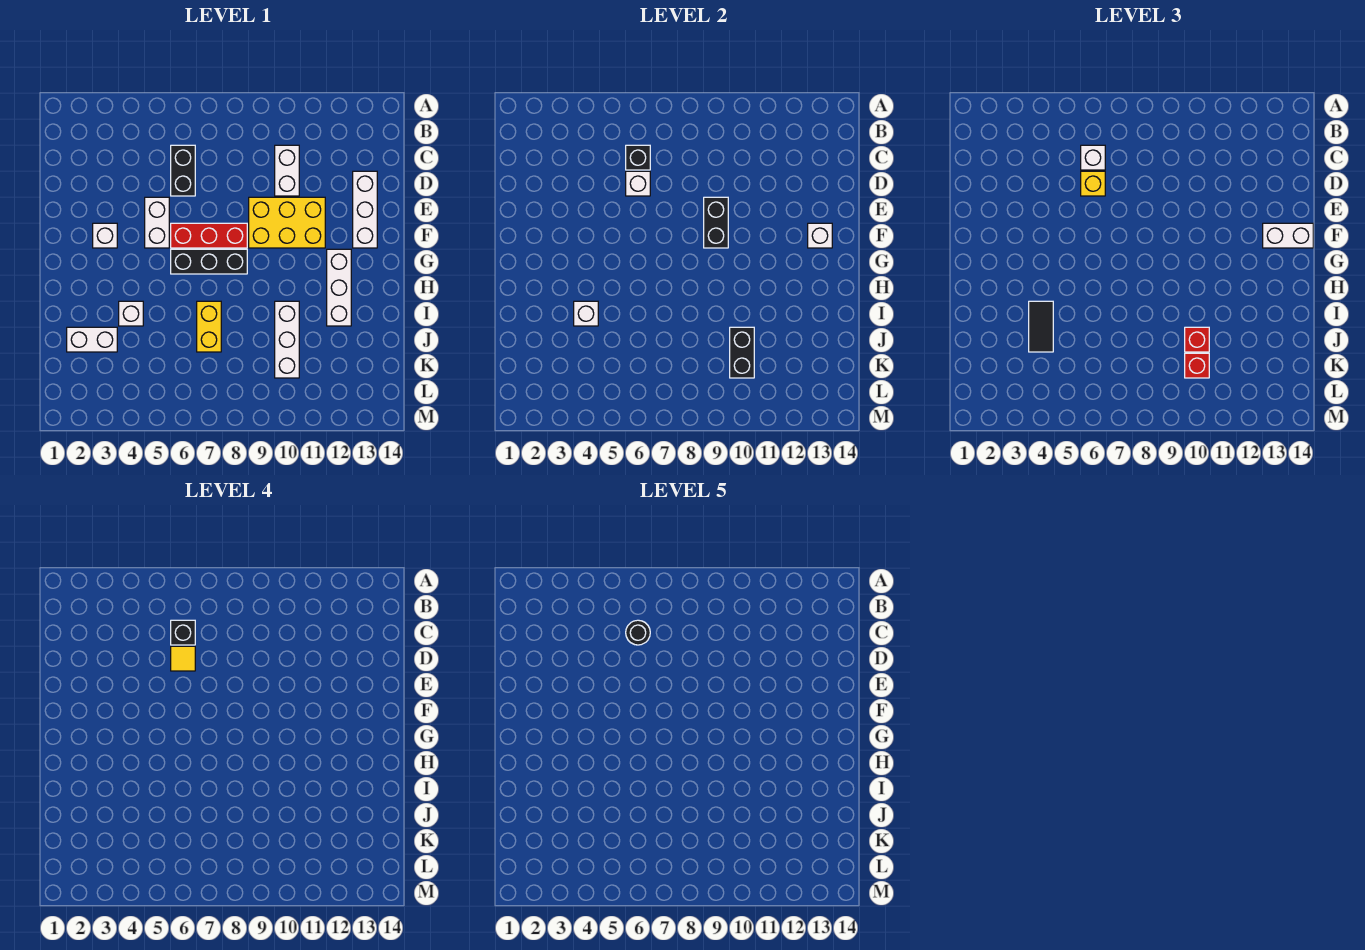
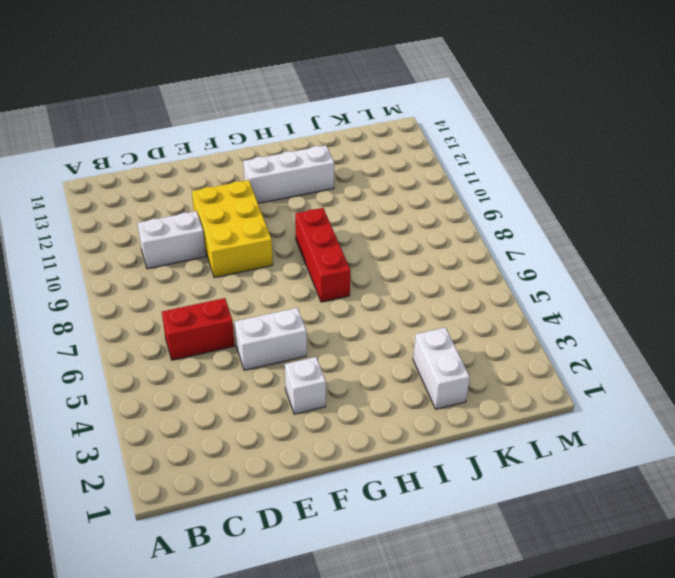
red 1x2 brick [162,298,235,360] -> black 1x2 brick [171,145,195,196]
red 1x3 brick [295,208,351,302] -> red 1x3 brick moved to [171,223,247,248]
none -> white 1x3 brick [353,171,377,248]
none -> black 1x3 brick [171,249,247,274]
none -> white 1x1 brick [119,301,143,326]

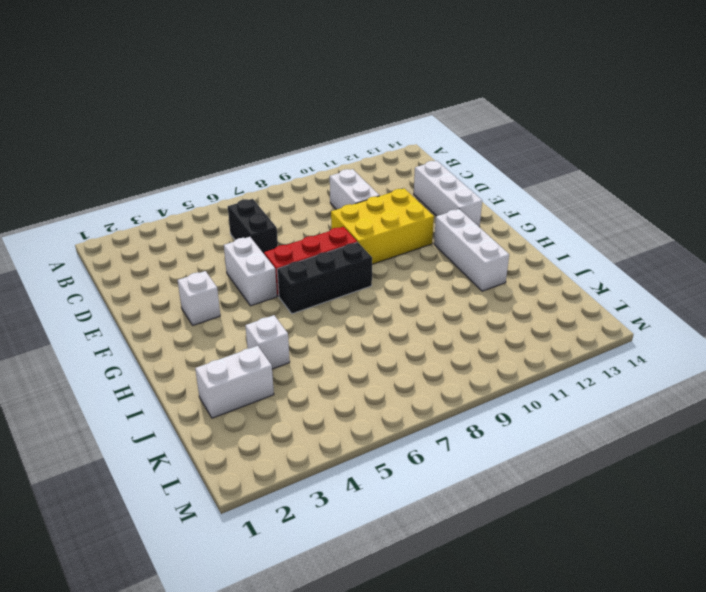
none -> yellow 1x2 brick [197,301,221,352]
none -> white 1x3 brick [275,301,299,378]
none -> black 1x1 brick [626,145,650,170]

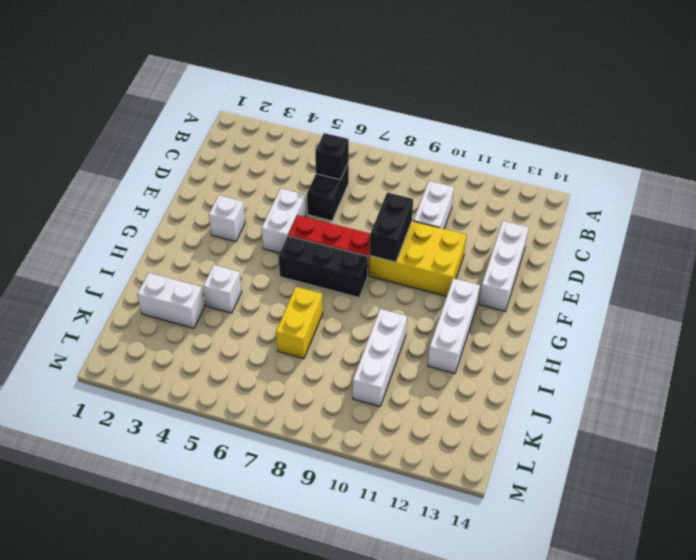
none -> white 1x1 brick [626,171,650,196]
none -> white 1x1 brick [808,223,832,248]
none -> white 1x1 brick [574,301,598,326]

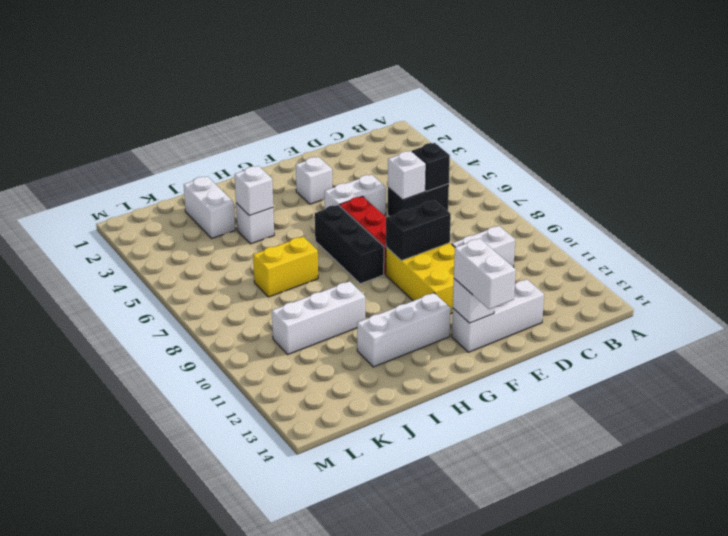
none -> black 1x2 brick [730,327,754,378]
none -> white 1x1 brick [1081,145,1105,170]
none -> yellow 1x1 brick [1081,171,1105,196]

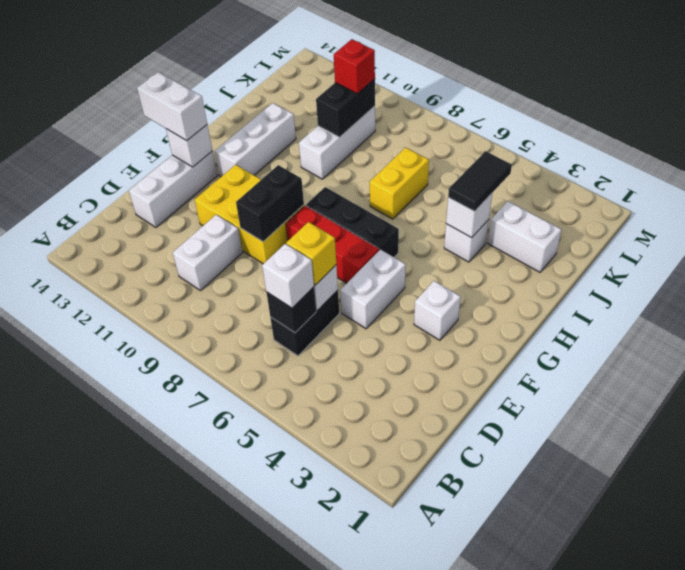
none -> red 1x1 brick [1185,327,1209,352]
none -> black 1x1 brick [171,620,195,645]
none -> yellow 1x1 tile [171,646,195,671]

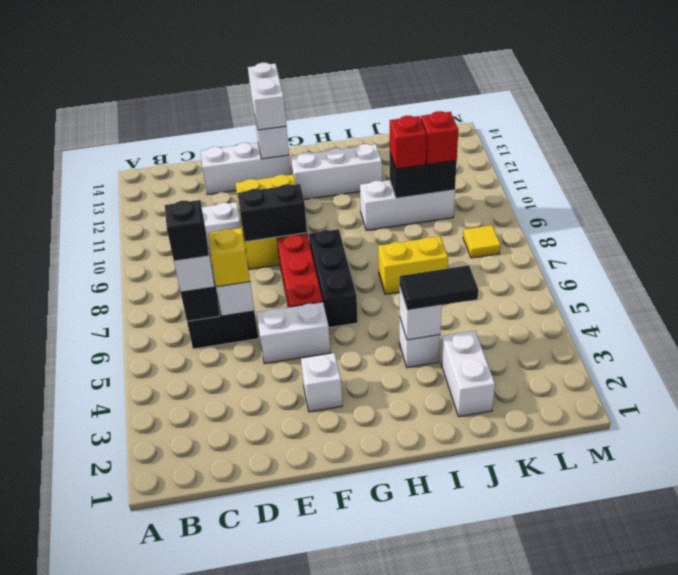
yellow 1x1 tile [463,225,501,258] -> yellow 1x1 tile moved to [171,646,195,671]
none -> black 1x1 round brick [626,620,650,645]

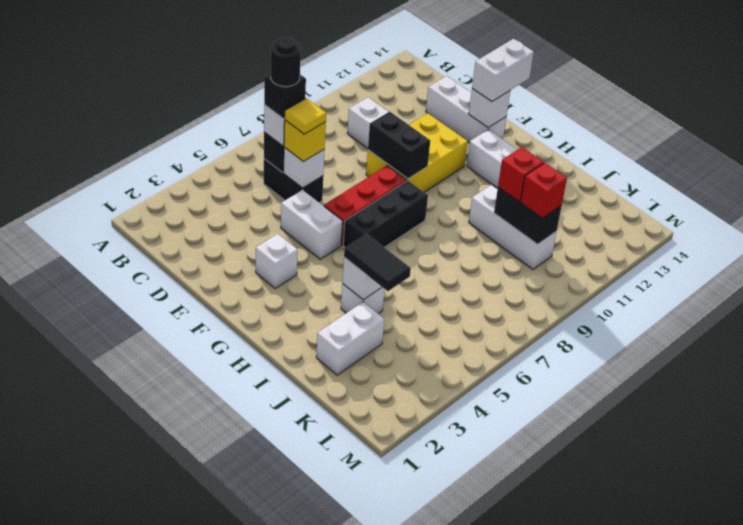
none -> yellow 1x2 brick [197,301,221,352]

